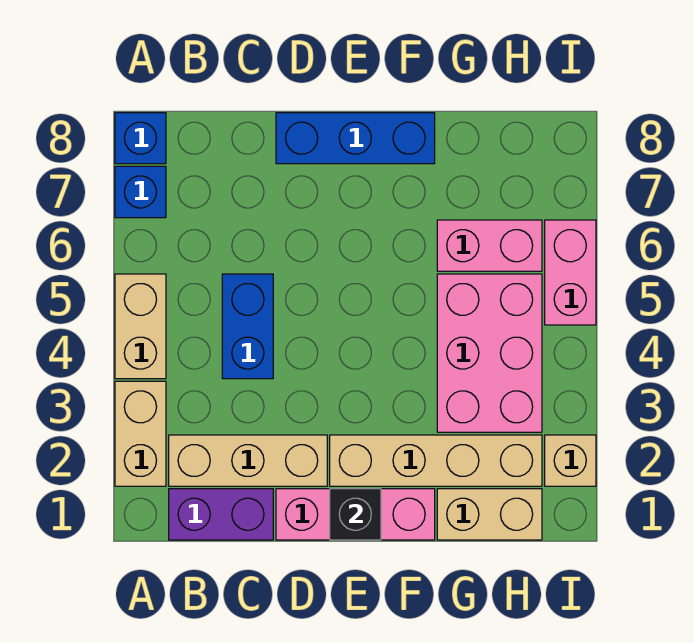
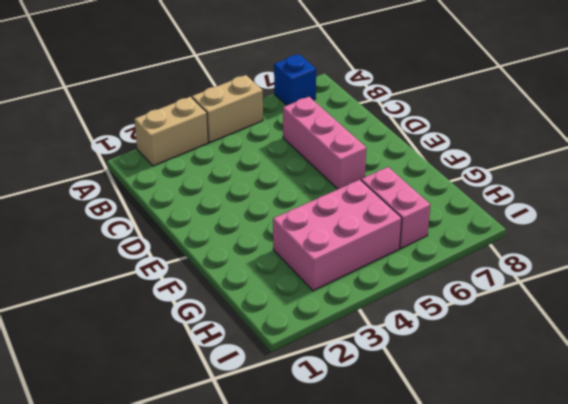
pink 1x3 brick [283,97,366,189] -> pink 1x3 brick moved to [276,489,435,540]
none -> blue 1x1 brick [115,113,166,164]
none -> purple 1x2 brick [169,489,273,540]
none -> tan 1x3 brick [169,435,327,486]

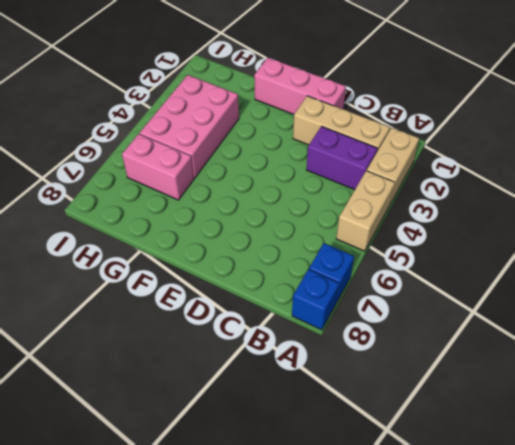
purple 1x2 brick [307,126,377,190] -> purple 1x2 brick moved to [169,489,273,540]
none -> blue 1x2 brick [222,274,273,379]
none -> blue 1x3 brick [276,113,435,164]
none -> tan 1x4 brick [330,435,542,486]

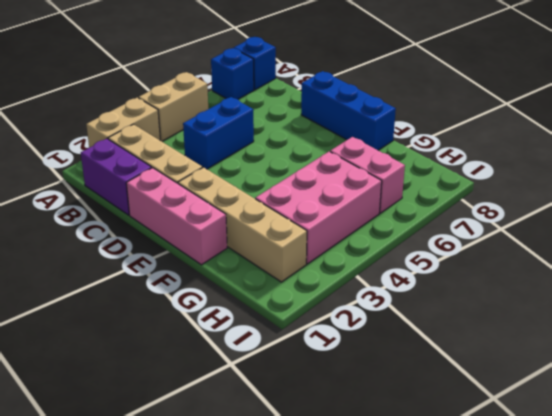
none -> tan 1x2 brick [437,489,542,540]
none -> tan 1x1 brick [545,435,596,486]
none -> pink 1x2 brick [545,220,596,325]

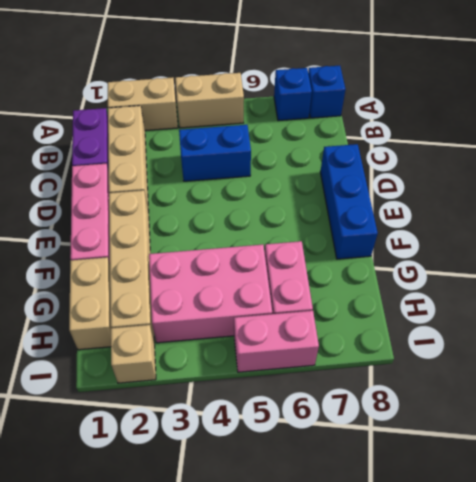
none -> black 1x1 brick [330,489,381,540]

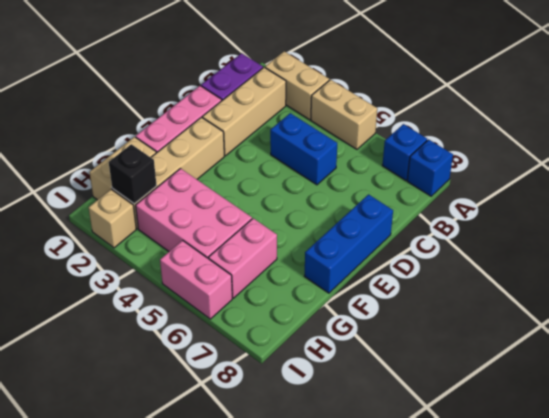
black 1x1 brick [109,144,157,204] -> black 1x1 brick moved to [330,489,381,540]

